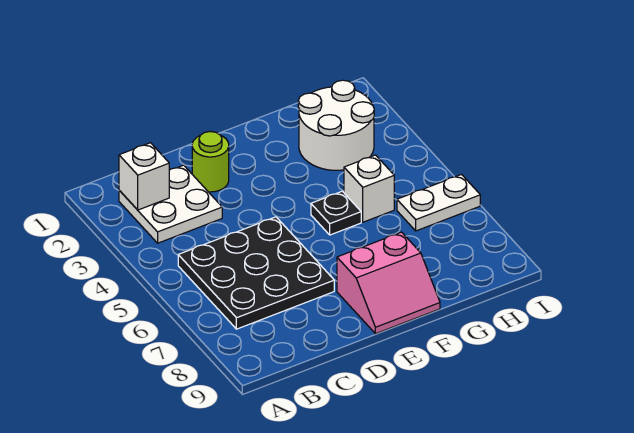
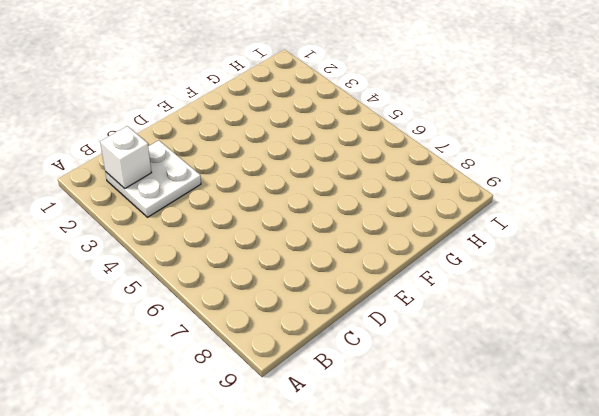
none -> black 3x3 plate [178,217,334,329]
none -> lime 1x1 round brick [192,131,229,192]

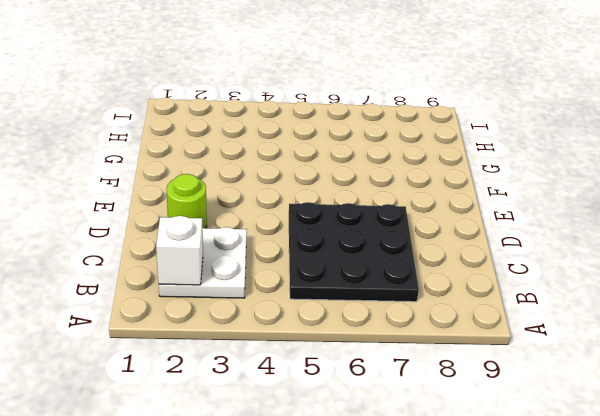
none -> pink 2x2 slope [337,232,440,334]
none -> black 1x1 plate [311,191,361,235]

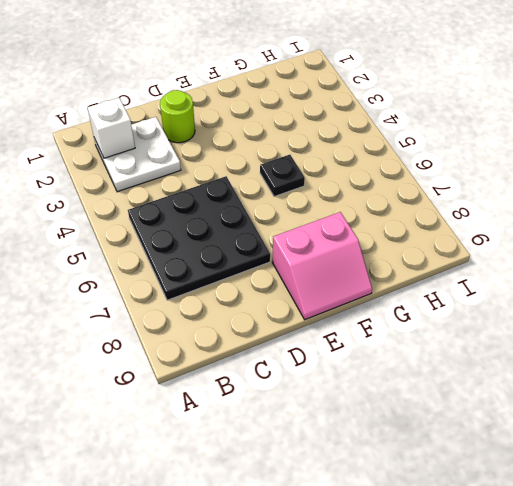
none -> white 2x2 round brick [298,80,374,170]
none -> white 1x1 brick [344,155,394,222]

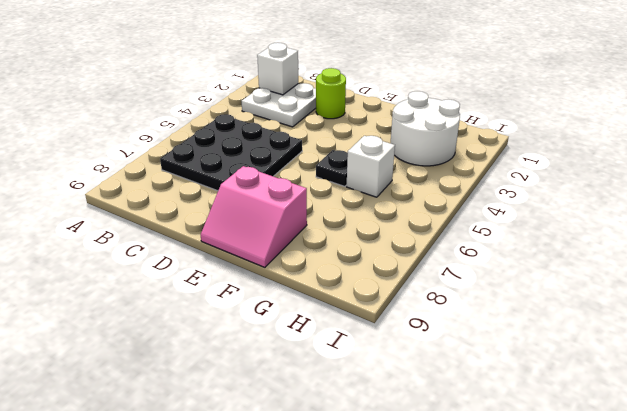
none -> white 1x2 plate [397,175,480,231]

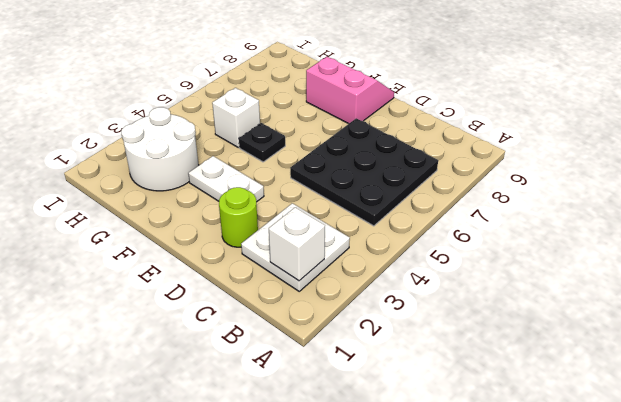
white 1x2 plate [188,156,264,202] -> white 1x2 plate moved to [397,175,480,231]

